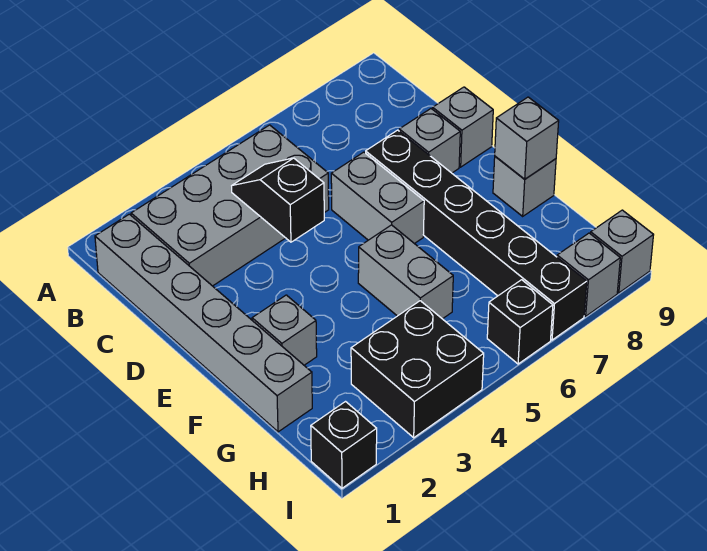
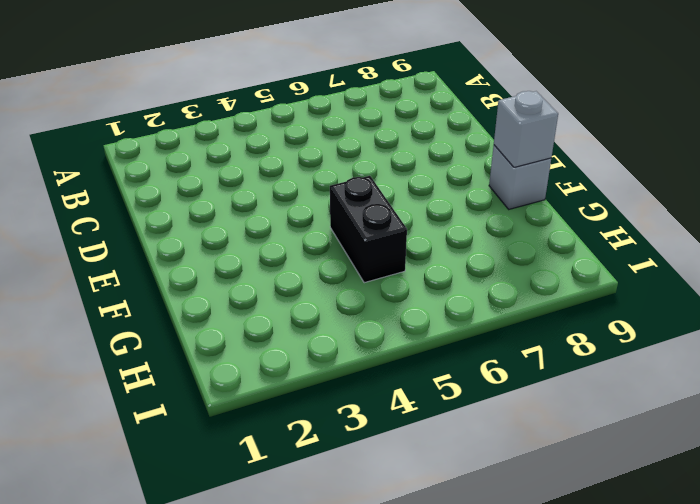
black 1x2 brick [330,176,407,283] -> grey 1x2 brick [358,225,453,319]
none -> grey 1x6 brick [95,214,312,432]
none -> grey 2x4 brick [131,125,329,286]
none -> grey 1x2 brick [331,152,424,244]

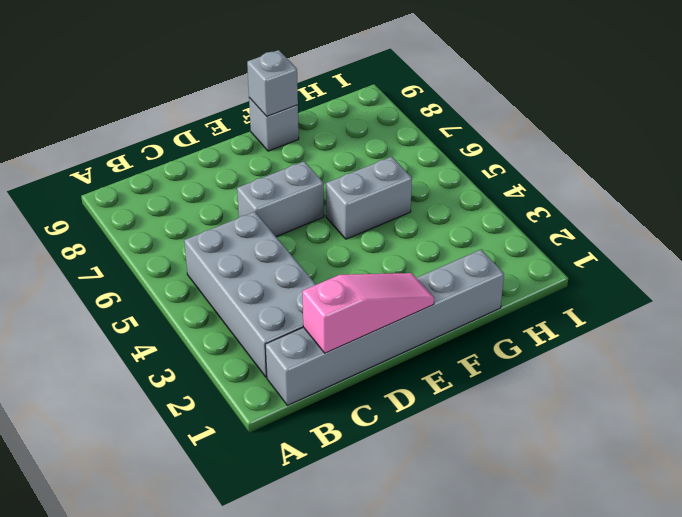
pink 1x3 slope [302,273,434,353] -> none
none -> black 1x6 brick [366,130,587,340]
none -> grey 1x1 brick [399,109,460,173]
none -> grey 1x1 brick [433,87,493,167]

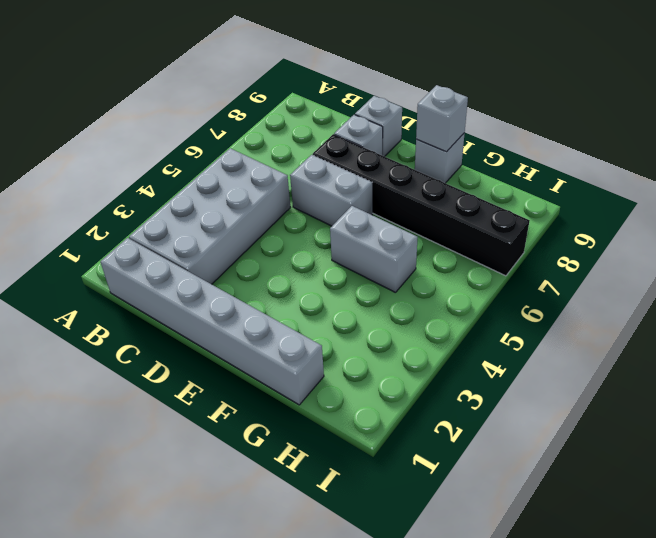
none -> grey 1x1 brick [252,295,317,365]
none -> black 2x2 brick [351,301,484,438]
none -> black 1x1 brick [311,402,377,488]

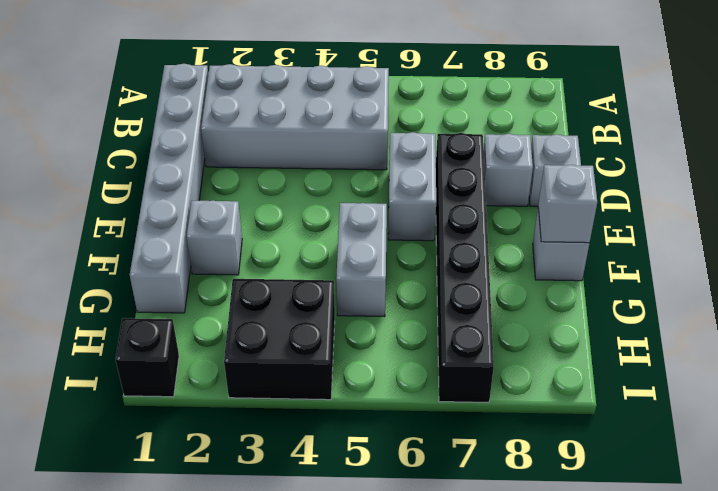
none -> black 1x1 brick [487,280,553,364]
none -> grey 1x1 brick [557,233,620,316]
none -> grey 1x1 brick [591,210,653,293]

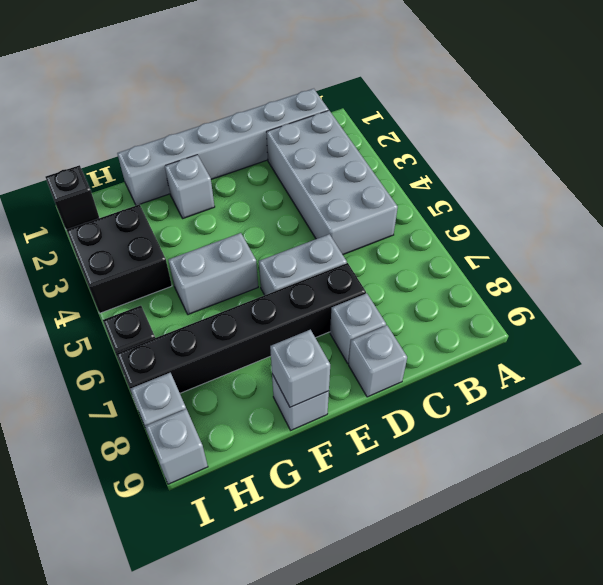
none -> black 1x2 slope [232,158,324,242]

